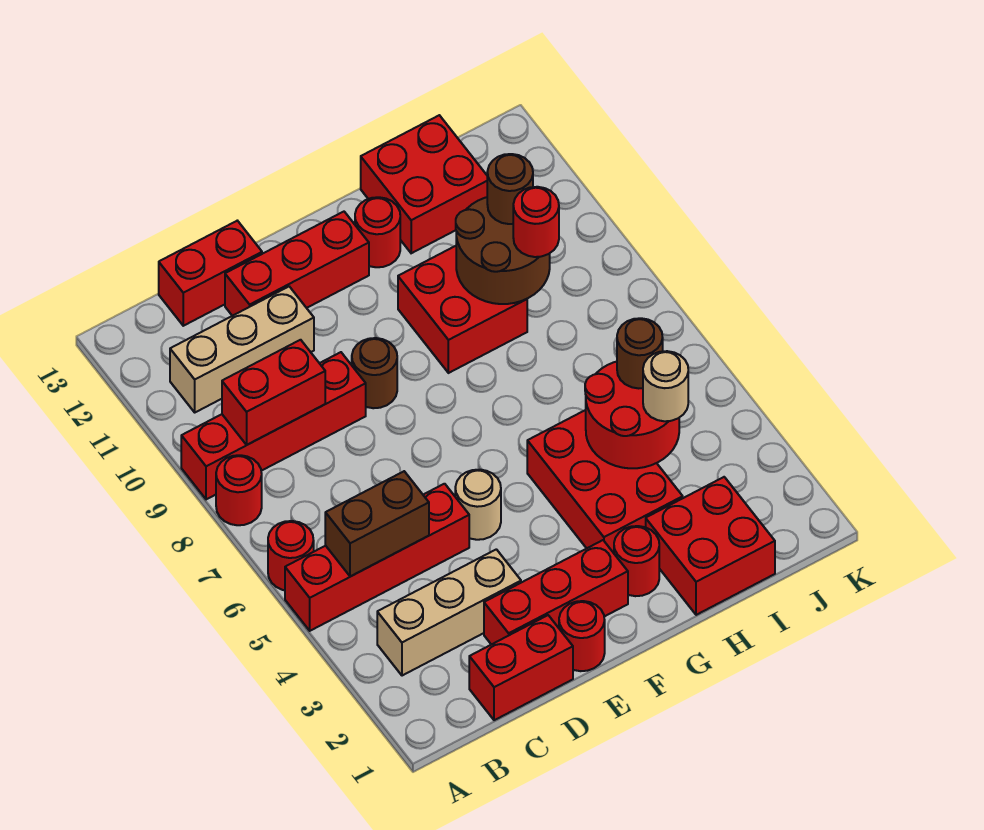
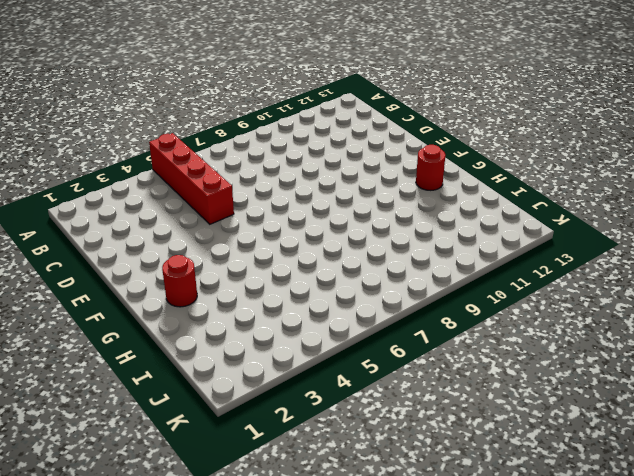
none -> red 1x1 round brick [268,521,314,590]
none -> red 1x1 round brick [216,455,262,525]
none -> red 1x4 brick [181,352,366,499]

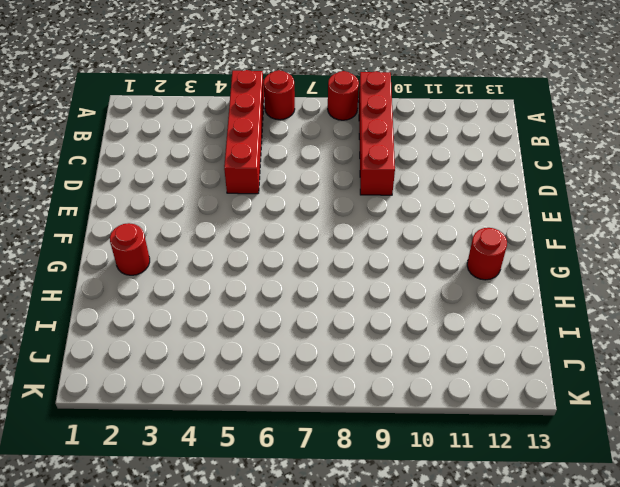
none -> tan 1x3 brick [377,549,521,676]
none -> tan 1x3 brick [170,287,314,412]
none -> red 1x2 brick [469,615,573,720]

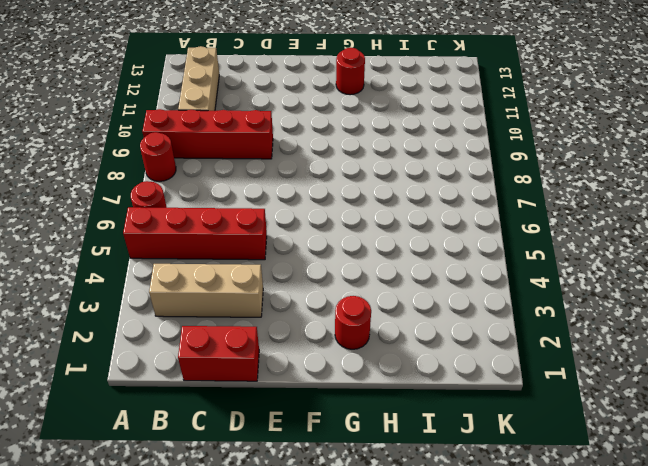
tan 1x3 brick [178,46,219,111] -> tan 1x3 brick turned to [170,287,314,412]
none -> red 1x2 brick [159,221,262,326]
none -> red 1x3 brick [484,540,628,645]
none -> red 1x3 brick [225,212,369,316]

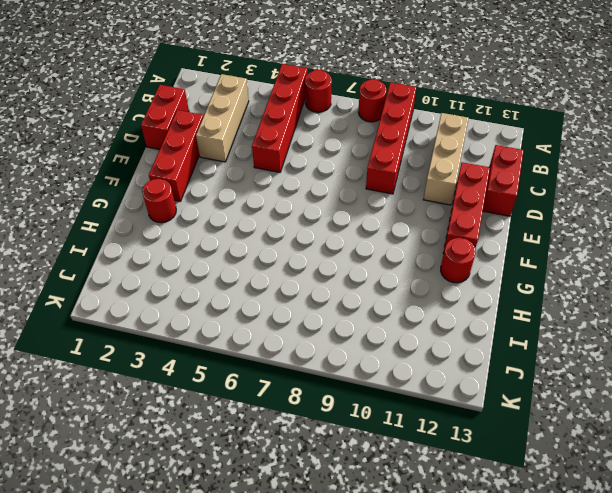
none -> red 1x1 round brick [559,601,605,671]
none -> tan 1x1 round brick [455,470,501,540]
none -> brown 1x1 round brick [352,338,397,408]

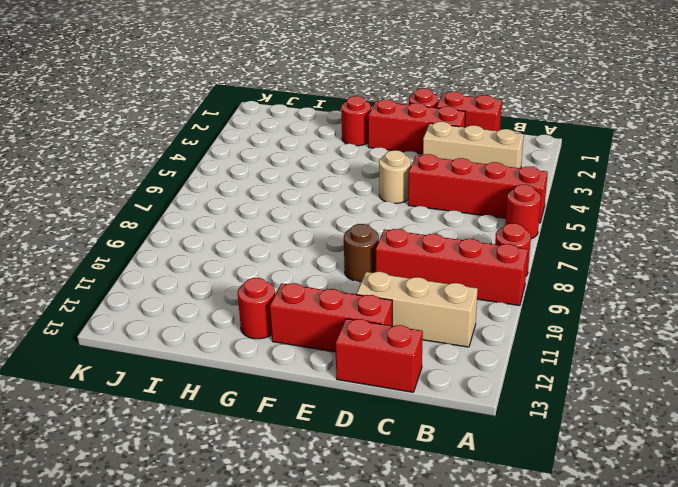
none -> red 2x3 brick [527,410,683,553]
none -> red 2x2 brick [398,246,527,373]
none -> red 2x2 brick [646,477,775,615]

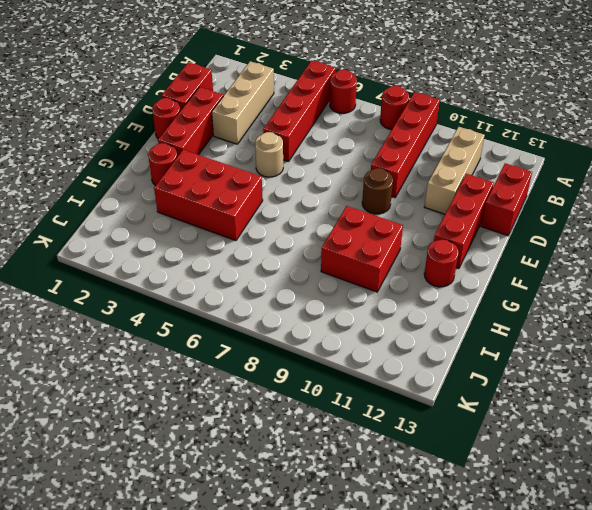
none -> red 2x2 brick [646,477,775,615]
none -> red 2x2 brick [361,115,487,253]
none -> brown 1x2 brick [325,471,429,577]

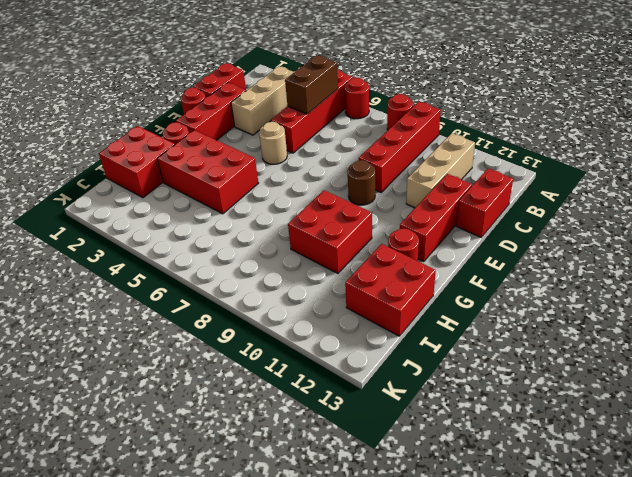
none -> red 1x2 brick [222,340,325,445]
none -> red 2x2 round brick [585,362,679,468]
none -> brown 2x2 round brick [456,197,550,304]

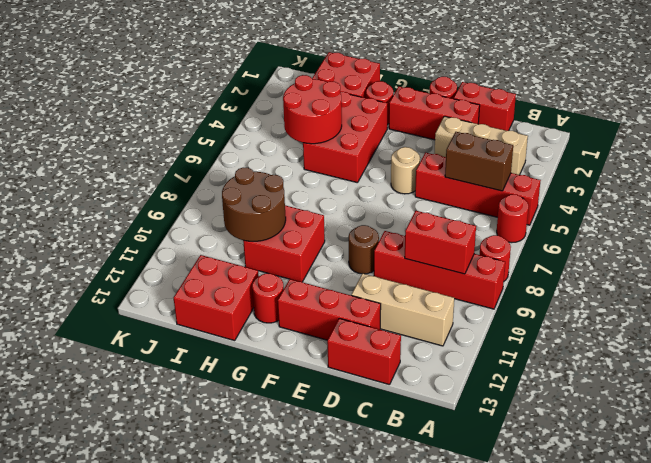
none -> tan 1x1 round brick [643,351,688,421]
none -> brown 1x1 round brick [617,318,663,388]
none -> red 1x1 round brick [513,187,559,257]

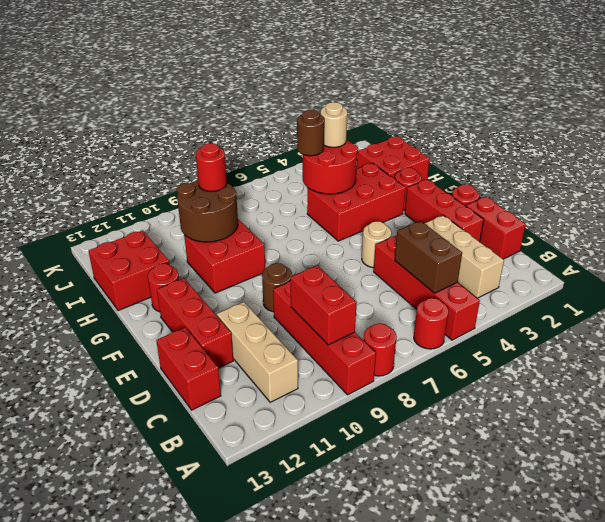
none -> brown 1x1 round brick [487,154,533,224]

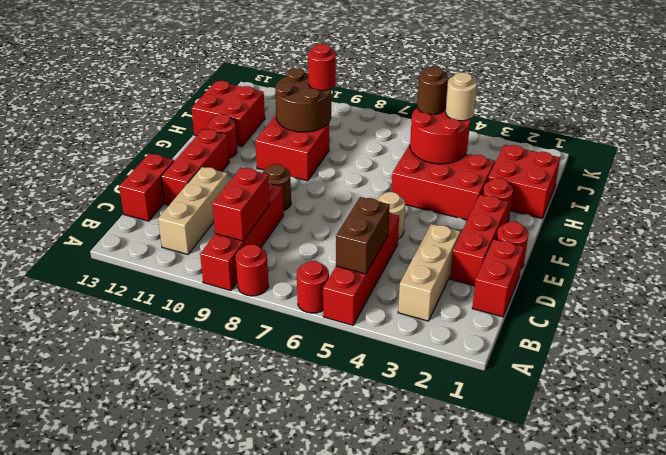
none -> brown 1x1 round brick [487,154,533,224]

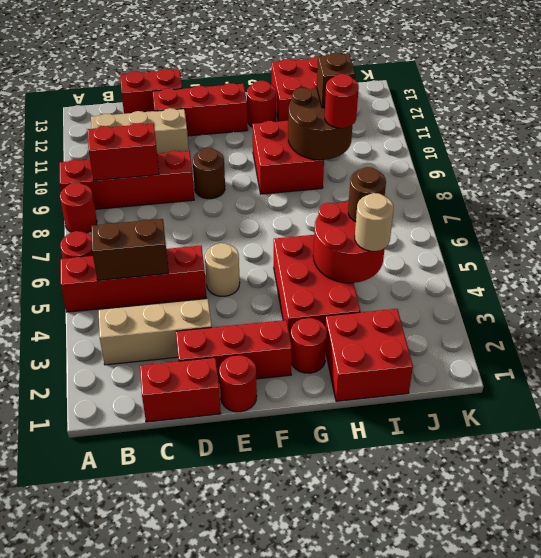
brown 1x1 brick [317,53,355,108] -> brown 1x1 round brick [487,154,533,224]

